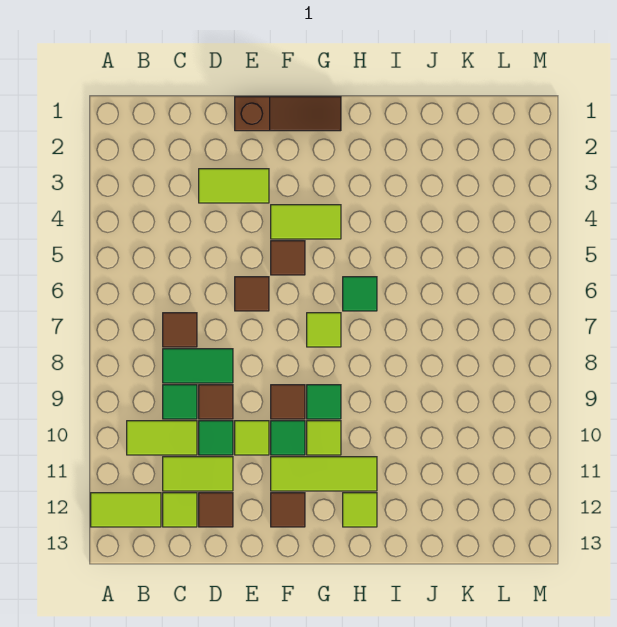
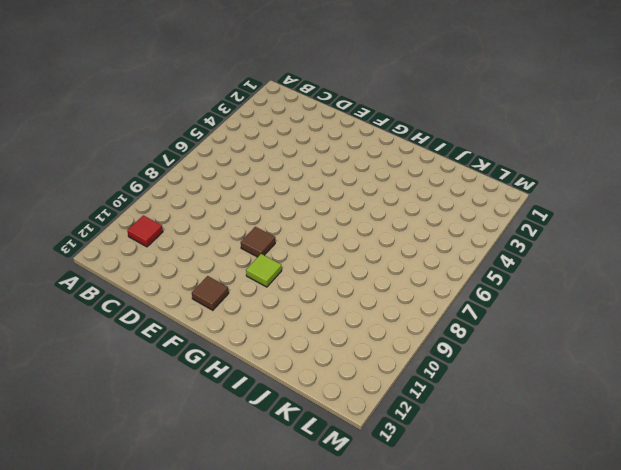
red 1x1 tile [127,215,163,247] -> none
none -> lime 1x2 tile [91,493,161,527]
none -> lime 1x2 tile [127,421,197,455]
none -> brown 1x1 tile [163,313,197,347]

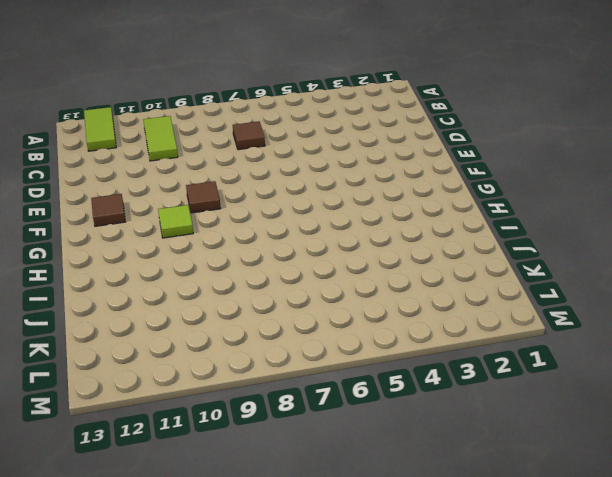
none -> green 1x2 tile [163,349,233,383]
none -> green 1x1 tile [163,385,197,419]
none -> lime 1x2 tile [163,457,233,491]

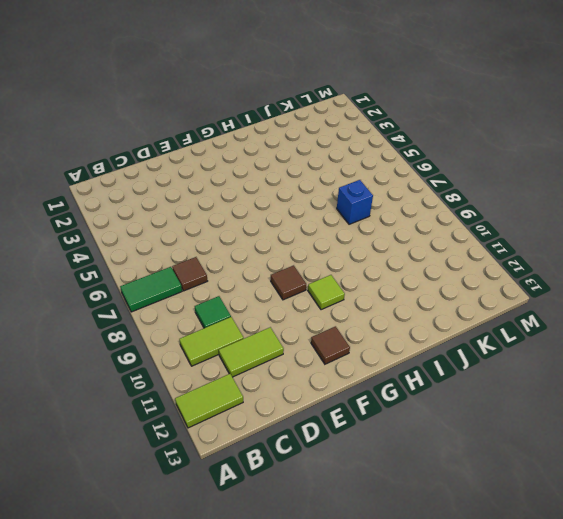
green 1x2 tile [120,267,182,312] -> green 1x2 tile moved to [163,349,233,383]
blue 1x1 brick [337,180,373,224] -> none
none -> lime 1x1 tile [163,493,197,527]
none -> lime 1x2 tile [199,169,269,203]
none -> brown 1x1 tile [199,385,233,419]

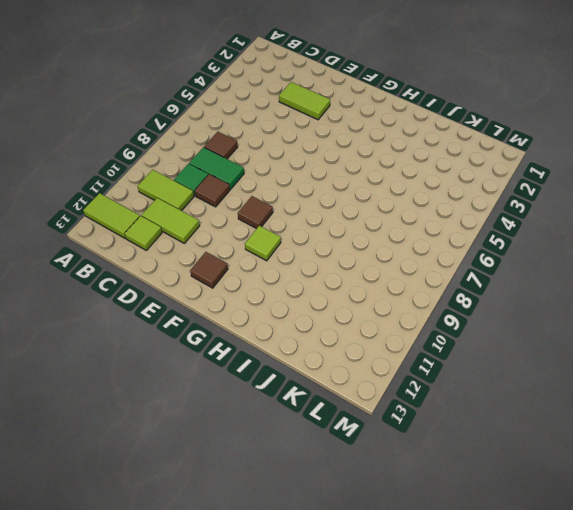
none -> green 1x1 tile [199,421,233,455]
none -> brown 1x1 tile [199,493,233,527]
none -> brown 1x3 slope [235,97,341,131]

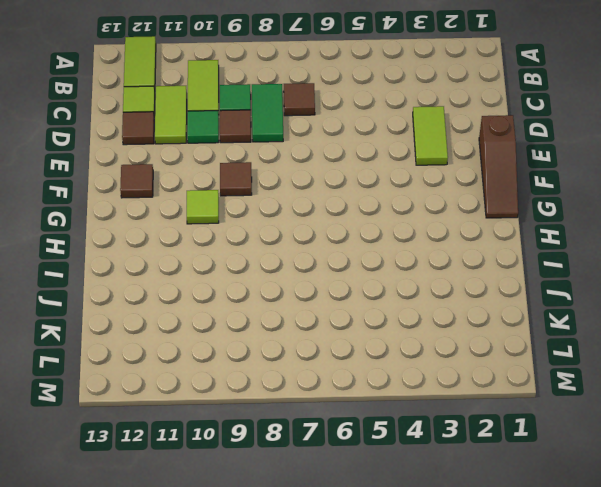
none -> brown 1x1 tile [235,277,269,311]
none -> lime 1x1 tile [235,421,269,455]
none -> lime 1x2 tile [271,205,341,239]

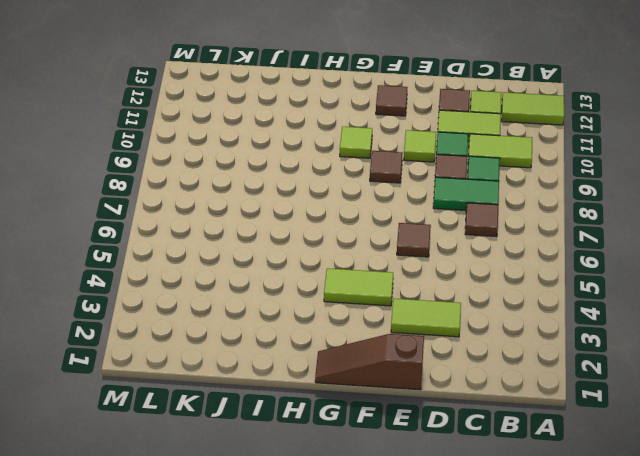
none -> brown 1x1 tile [271,241,305,275]
none -> green 1x1 tile [271,421,305,455]
none -> lime 1x3 tile [271,457,377,491]

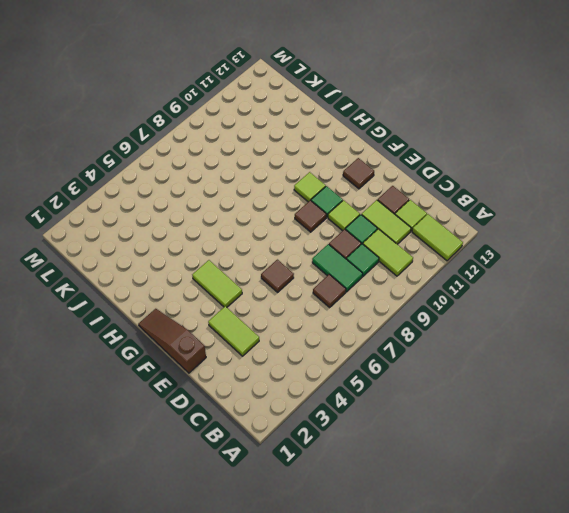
none -> brown 1x1 tile [271,241,305,275]
none -> lime 1x3 tile [271,457,377,491]
none -> lime 1x1 tile [307,313,341,347]

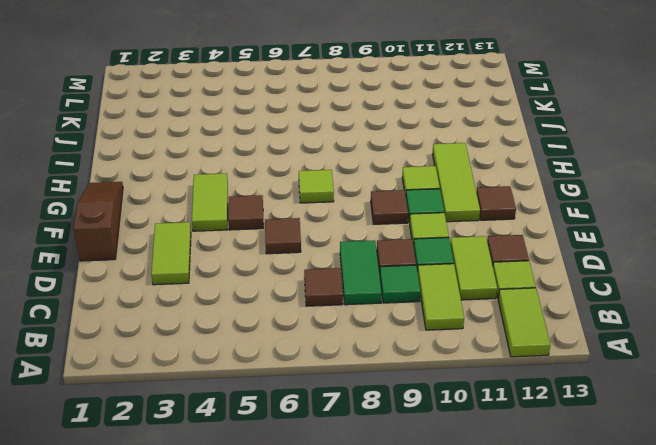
none -> green 1x1 tile [307,385,341,419]
none -> green 1x1 tile [343,277,377,311]
none -> lime 1x1 tile [343,493,377,527]

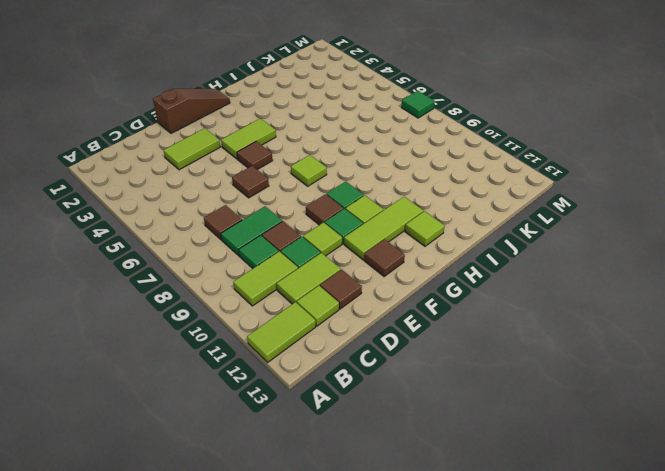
green 1x1 tile [401,91,435,118] -> green 1x1 tile moved to [343,277,377,311]

